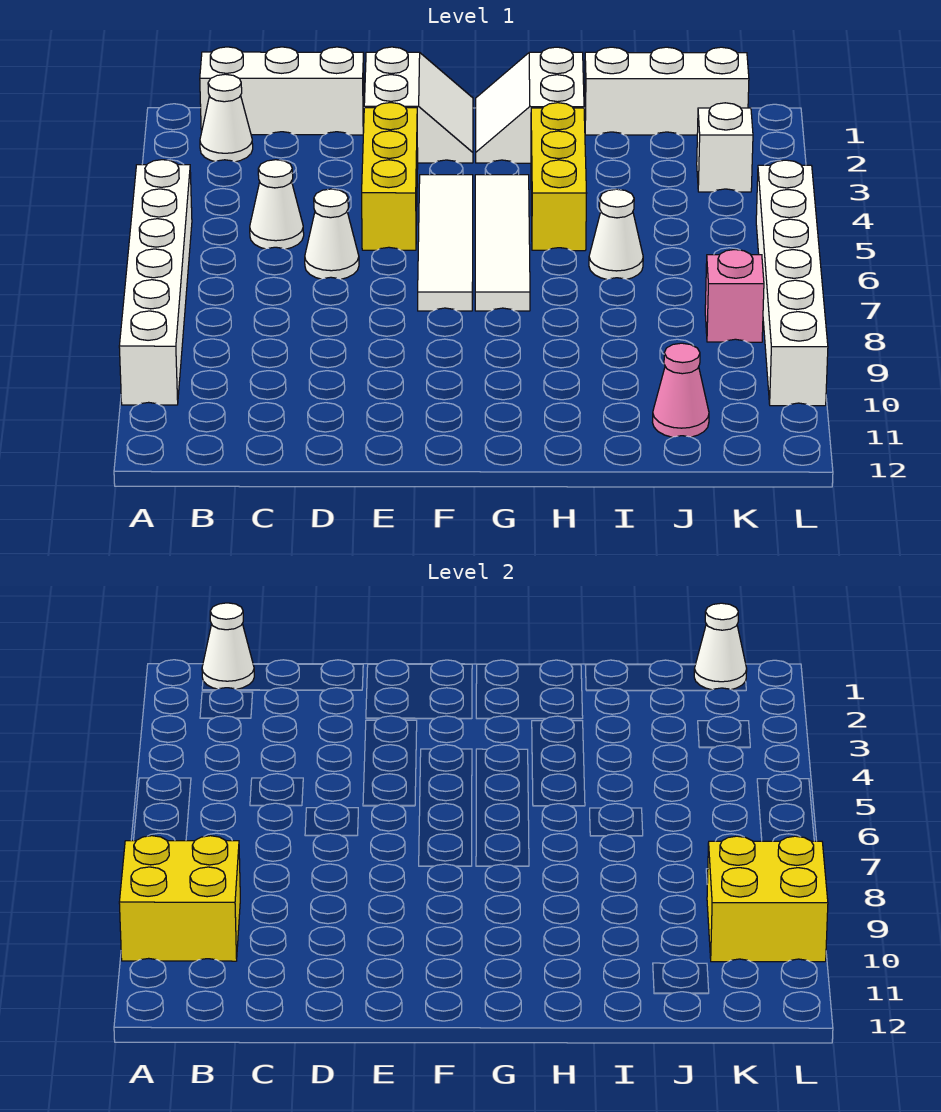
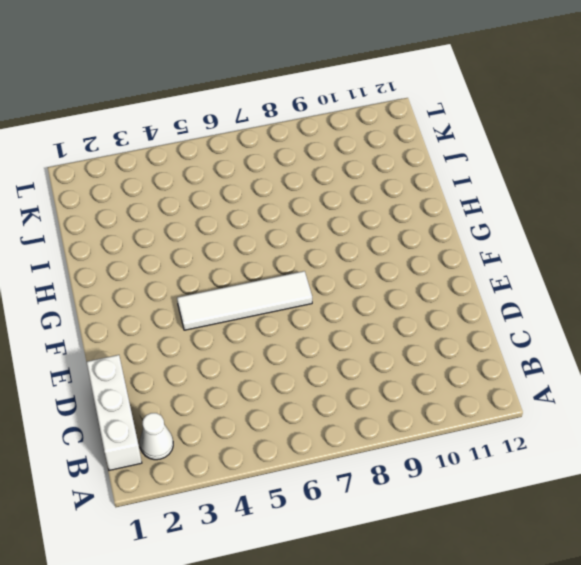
none -> white 1x6 brick [119,160,192,405]
none -> white 1x1 cone [250,160,304,249]
none -> white 1x1 cone [305,189,359,279]

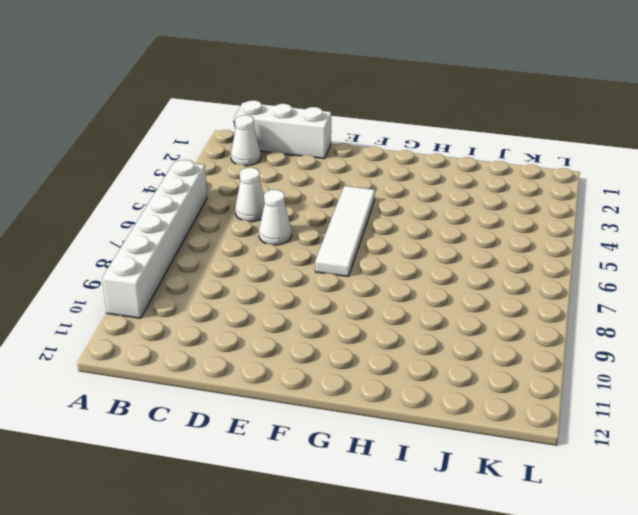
none -> white 2x2 slope [364,47,473,163]
none -> yellow 1x3 brick [362,103,418,250]
none -> white 2x2 slope [476,47,584,163]

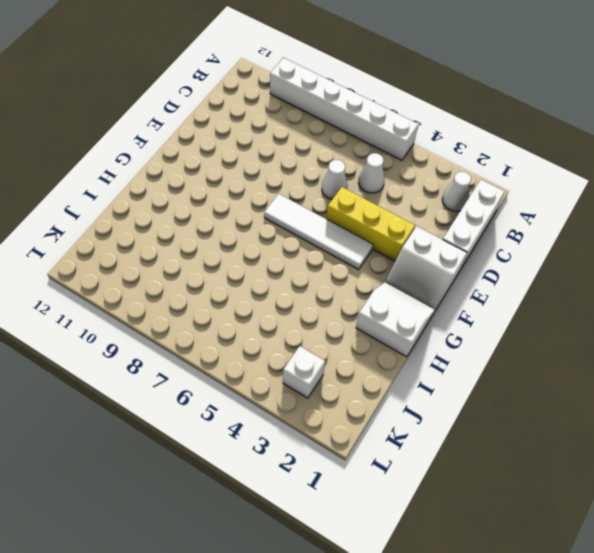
none -> white 1x4 tile [475,175,530,311]
none -> yellow 1x3 brick [531,103,587,251]
none -> white 1x3 brick [585,47,749,135]

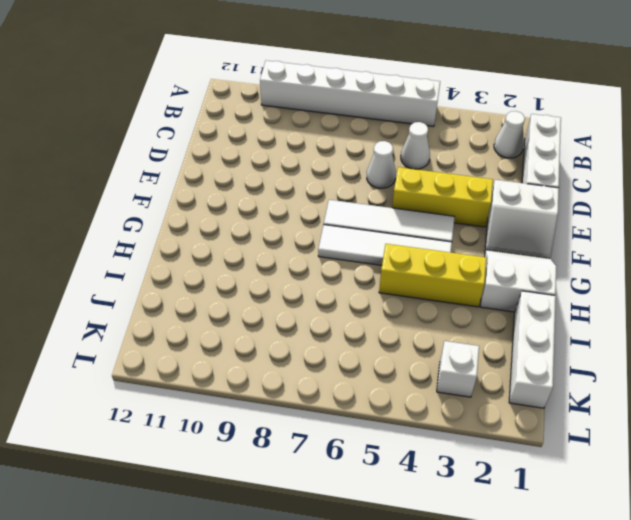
none -> white 1x1 cone [589,189,643,279]
none -> pink 1x1 cone [652,343,709,437]
none -> pink 1x1 brick [705,250,764,342]

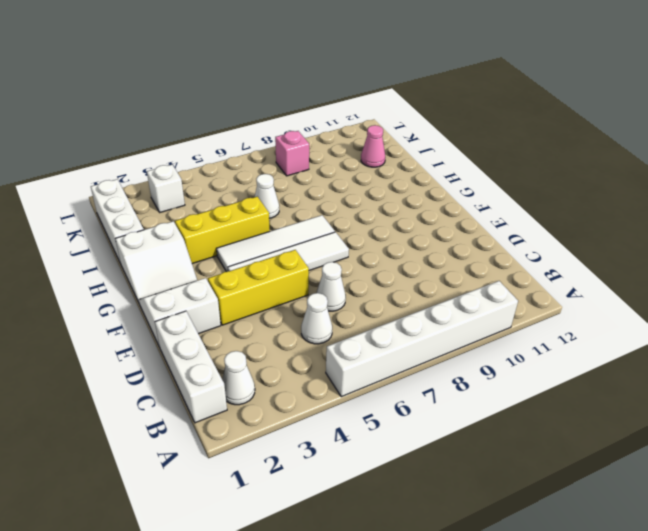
none -> white 1x6 brick [756,160,828,406]
none -> yellow 2x2 brick [119,836,240,961]
none -> white 1x1 cone [202,603,254,689]

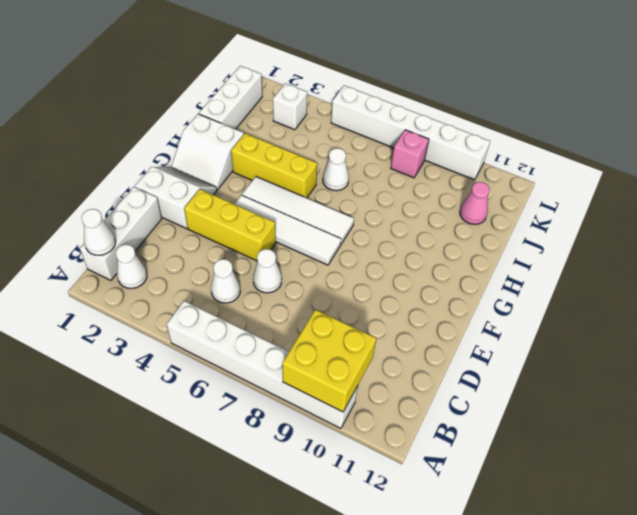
none -> white 1x1 cone [694,603,747,690]
none -> yellow 2x2 brick [707,836,828,962]

